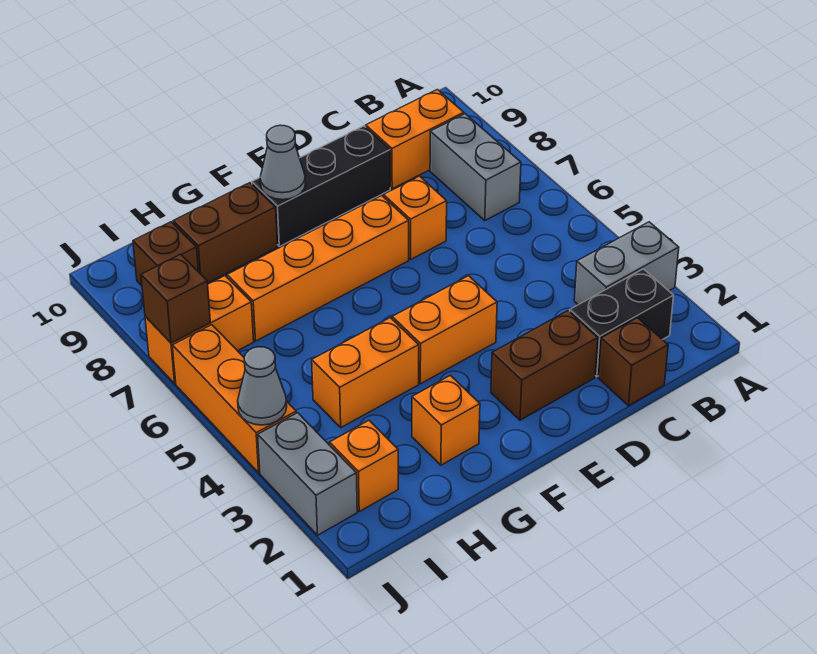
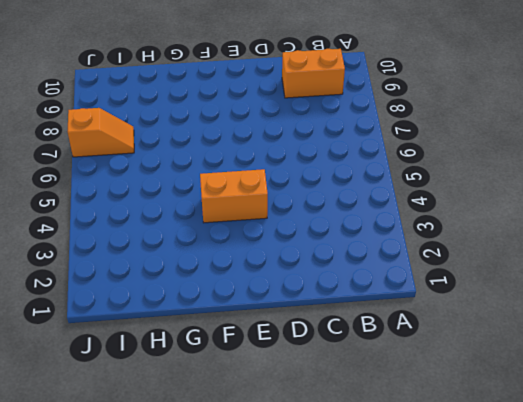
orange 1x2 slope [67,108,134,157] -> orange 1x2 brick [145,276,254,384]
none -> grey 1x2 brick [574,222,679,305]
none -> black 1x2 brick [570,269,674,377]
none -> grey 1x2 brick [430,114,521,220]

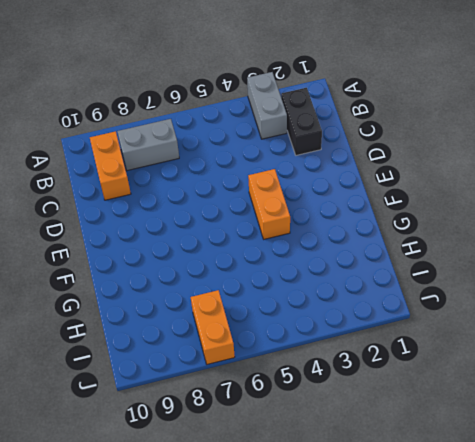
none -> brown 1x1 brick [598,318,668,406]
none -> brown 1x2 brick [491,311,598,420]
none -> orange 1x1 brick [383,176,447,259]

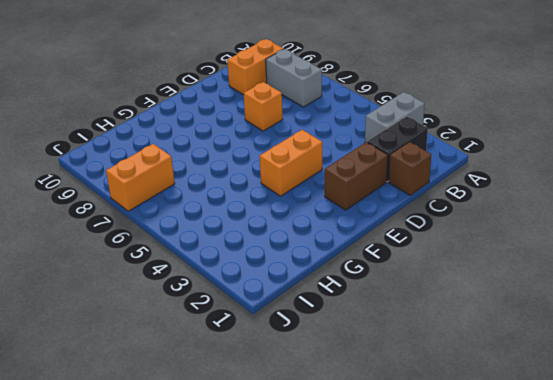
none -> black 1x3 brick [252,126,390,246]
none -> orange 1x4 brick [227,196,409,341]
none -> orange 1x1 brick [412,375,480,465]

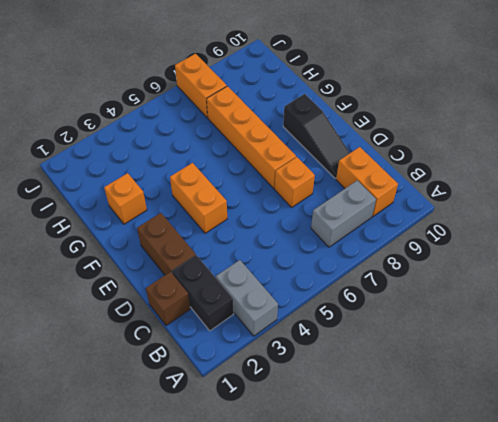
black 1x3 slope [283,94,350,178] -> black 1x3 brick [252,126,390,246]
none -> orange 1x2 brick [312,318,419,427]
none -> brown 1x2 brick [173,183,278,283]
none -> orange 1x1 brick [330,421,398,511]

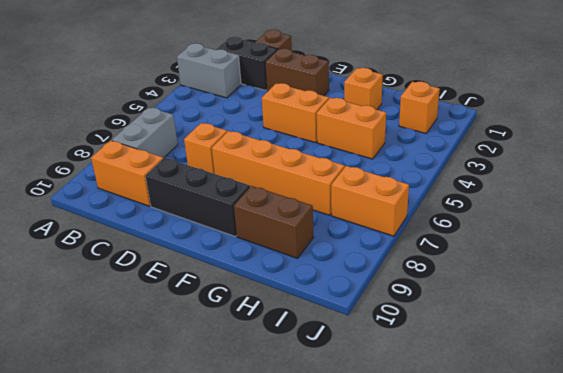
none -> brown 1x1 brick [133,222,198,286]
none -> grey 1x2 brick [258,413,357,535]
none -> orange 1x3 brick [172,325,296,473]

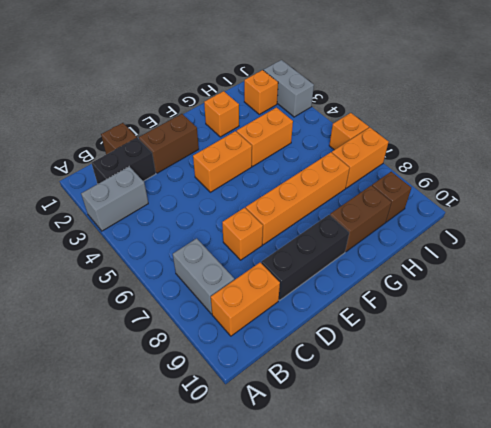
orange 1x1 brick [329,113,369,150] -> orange 1x3 brick [172,325,296,473]
none -> grey 1x1 cone [260,125,305,200]
none -> grey 1x1 cone [238,347,287,425]
none -> brown 1x1 brick [141,254,210,343]

